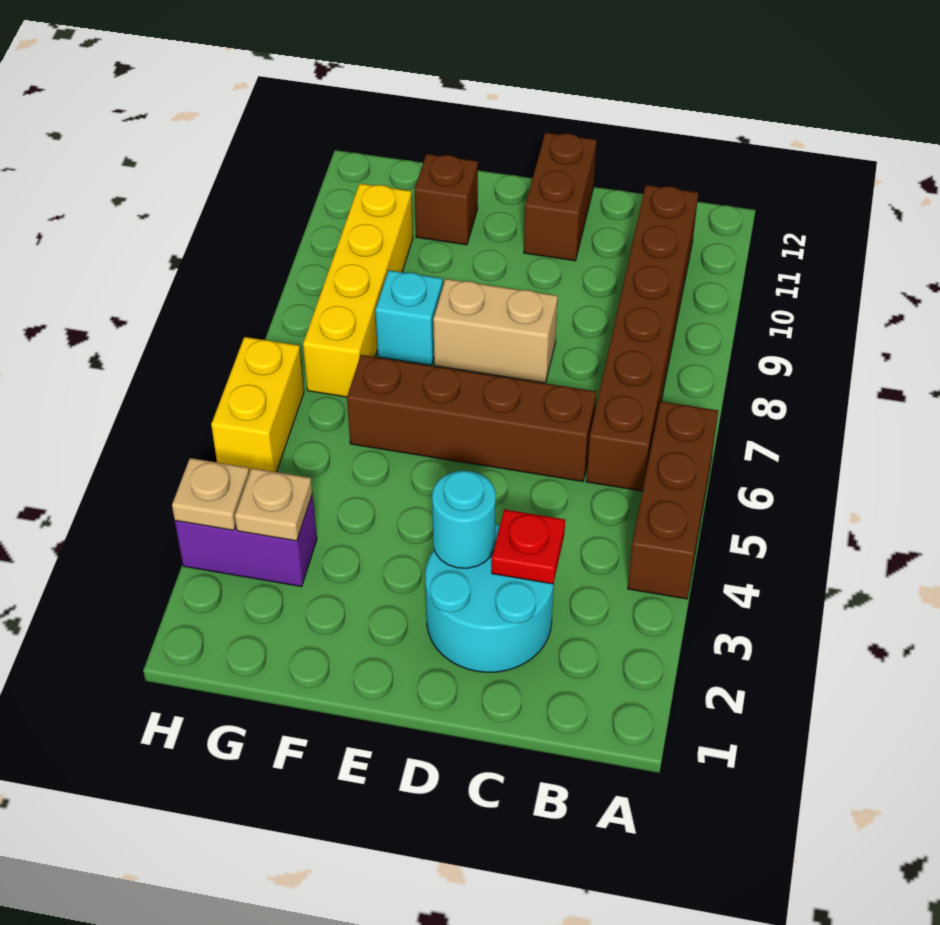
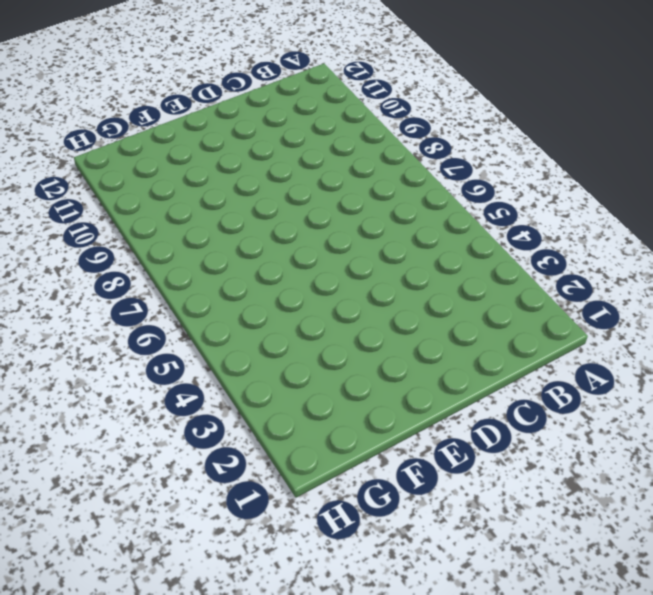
none -> brown 1x3 brick [628,401,718,599]
none -> brown 1x6 brick [586,185,698,491]
none -> cyan 2x2 round brick [425,524,554,672]

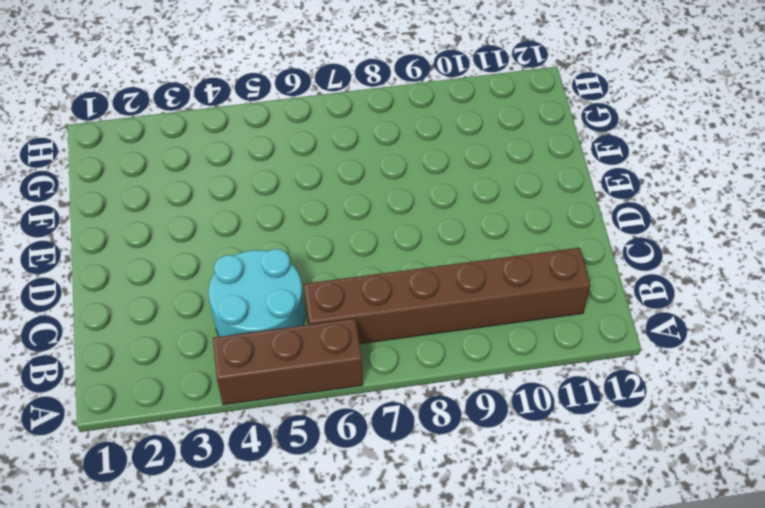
cyan 2x2 round brick [209,249,305,337] -> cyan 2x2 round brick moved to [425,524,554,672]
none -> brown 1x4 brick [347,355,596,481]
none -> tan 1x2 brick [433,279,558,383]
none -> brown 1x2 brick [524,133,597,261]

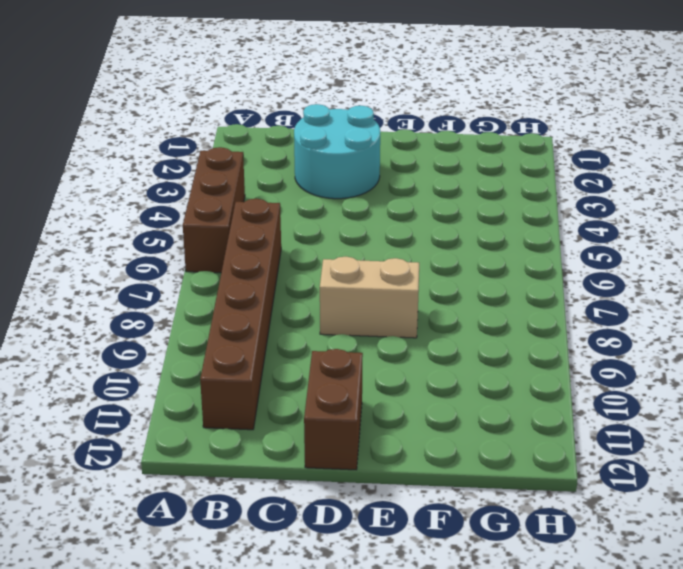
none -> brown 1x4 brick [347,355,596,481]
none -> cyan 1x1 brick [376,270,443,365]
none -> brown 1x1 brick [415,154,478,245]

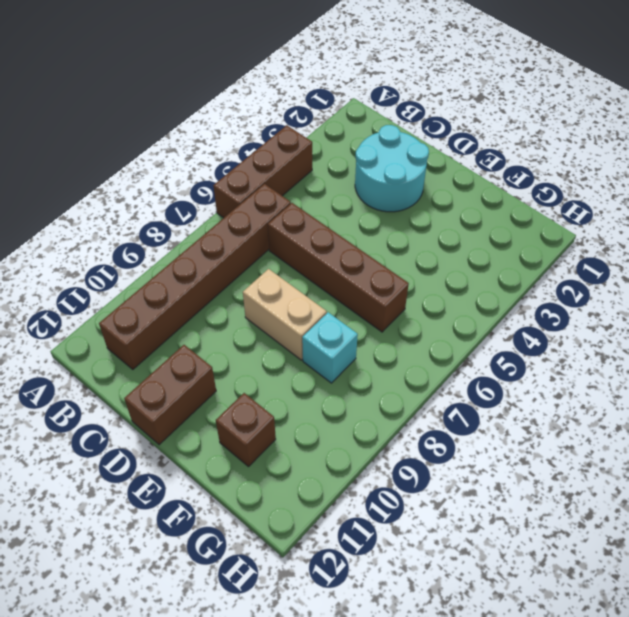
none -> purple 1x2 brick [175,494,317,587]
none -> yellow 1x4 brick [303,184,413,397]
none -> yellow 1x2 brick [211,337,304,474]

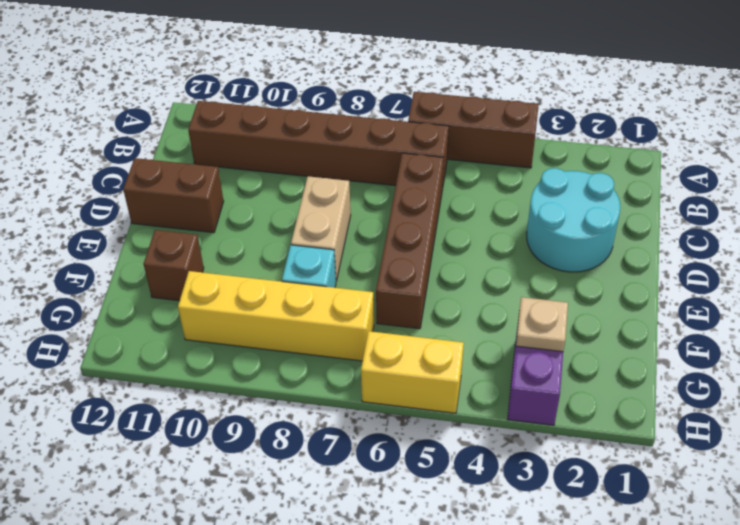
none -> red 1x1 plate [492,509,565,584]
none -> cyan 1x1 round brick [432,471,496,568]
none -> tan 1x1 plate [172,458,249,530]

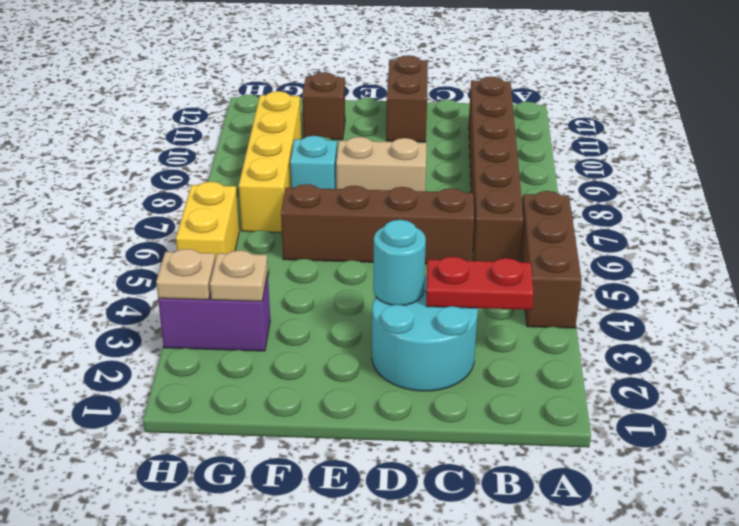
red 1x2 plate [426,257,534,310] -> red 1x1 plate [492,509,565,584]

